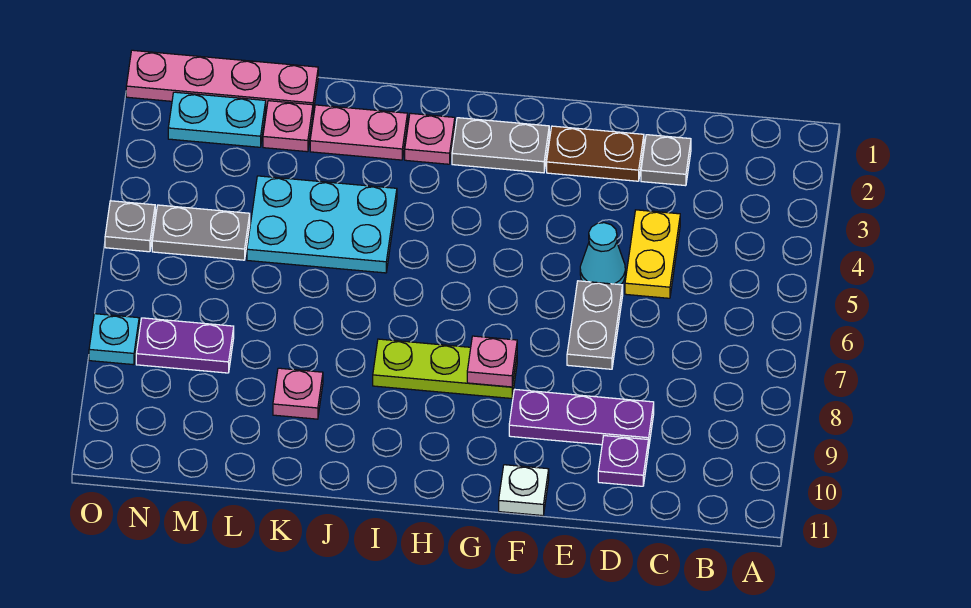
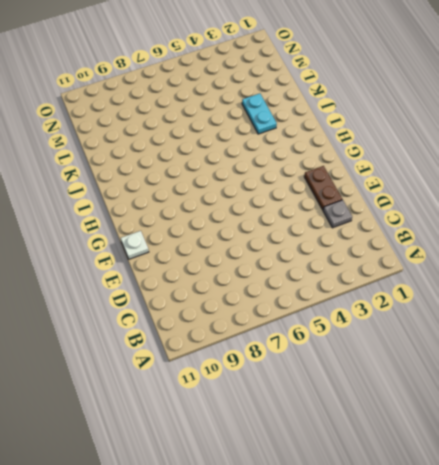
cyan 1x2 plate [242,93,277,134] -> cyan 1x2 plate moved to [168,92,266,147]
none -> yellow 1x2 plate [625,210,680,298]
none -> purple 1x3 plate [509,390,654,449]
none -> purple 1x1 plate [598,436,648,486]

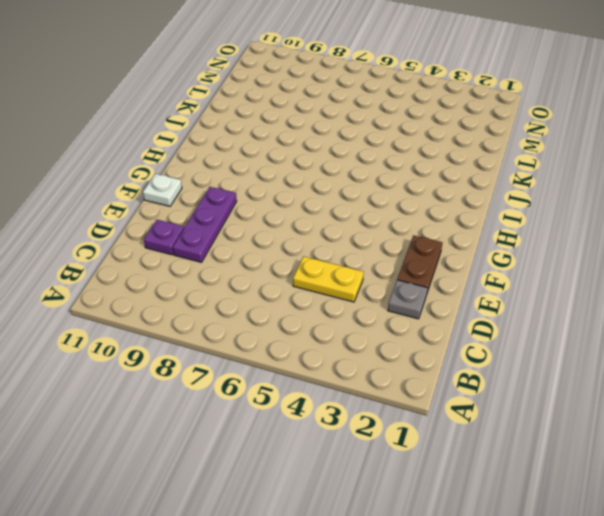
none -> cyan 1x1 cone [580,223,625,285]
none -> grey 1x2 plate [567,281,623,369]
none -> grey 1x2 plate [452,118,549,173]

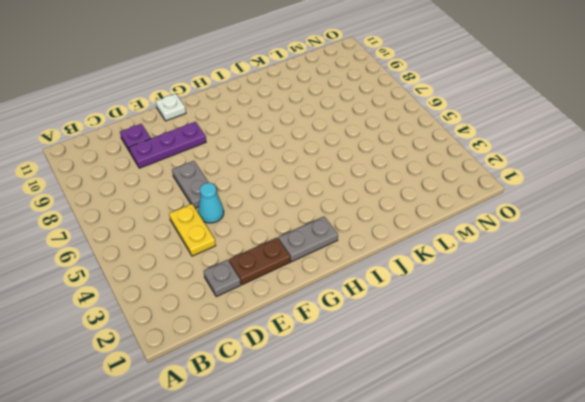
none -> lime 1x3 plate [373,339,517,398]
none -> pink 1x1 plate [405,113,455,164]
none -> pink 1x2 plate [310,105,408,160]

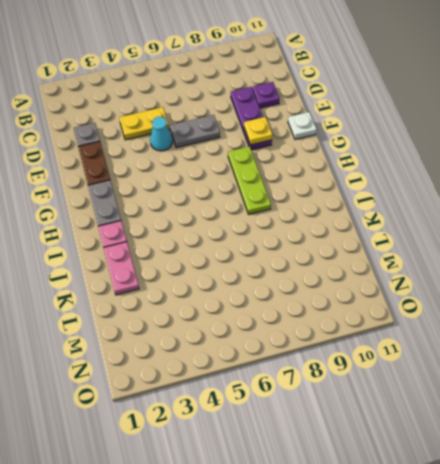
yellow 1x1 plate [244,117,272,145] -> none
none -> cyan 2x3 plate [247,176,397,273]
none -> pink 1x1 plate [273,368,323,419]
none -> pink 1x4 plate [126,50,318,112]

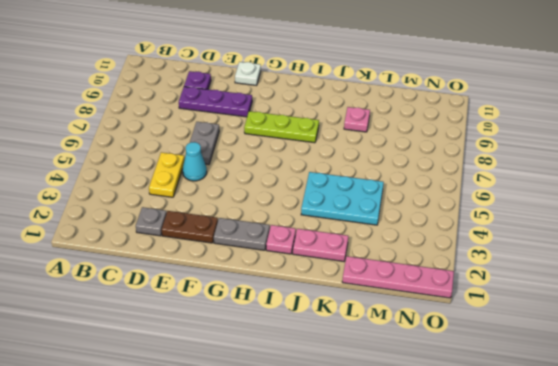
none -> pink 1x1 plate [263,101,313,152]
none -> cyan 1x2 plate [168,92,266,147]
none -> grey 1x2 plate [152,205,250,260]

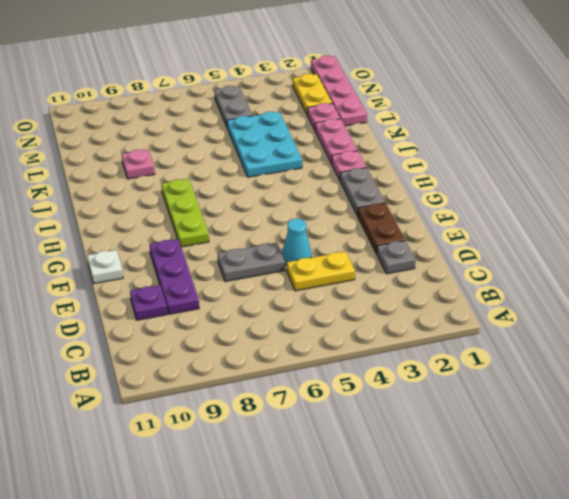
yellow 1x2 plate [293,74,332,115] -> cyan 1x2 plate [168,92,266,147]
none -> purple 1x2 plate [136,318,234,373]
none -> grey 1x1 plate [105,201,155,252]
none -> cyan 1x1 plate [89,314,139,365]

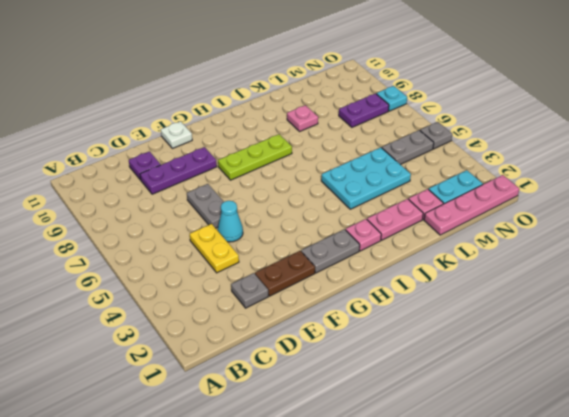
none -> pink 1x1 plate [467,336,517,387]

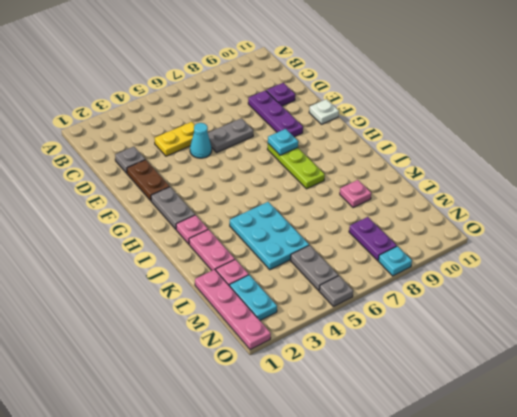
cyan 1x1 plate [268,129,298,155] -> pink 1x1 plate [467,336,517,387]

